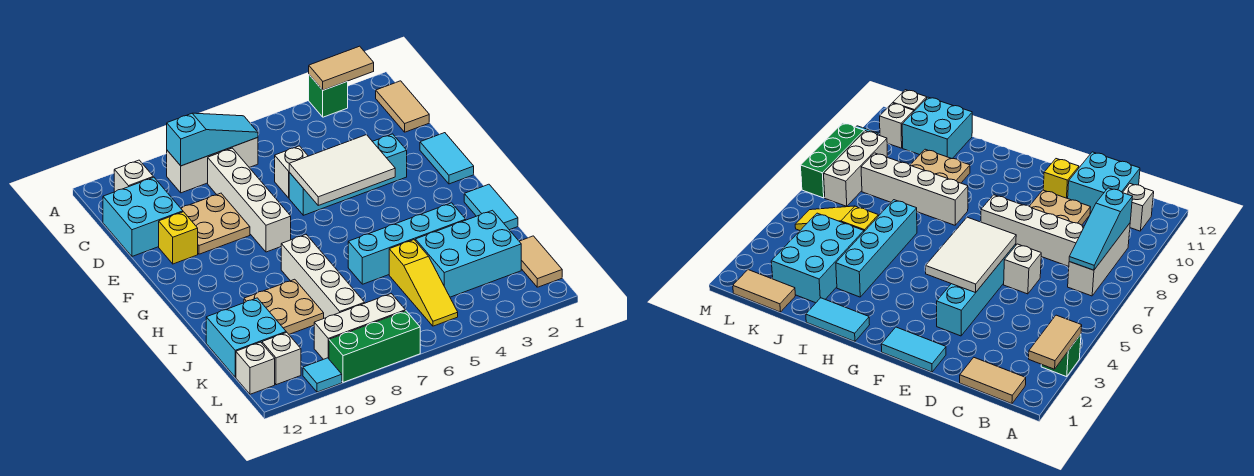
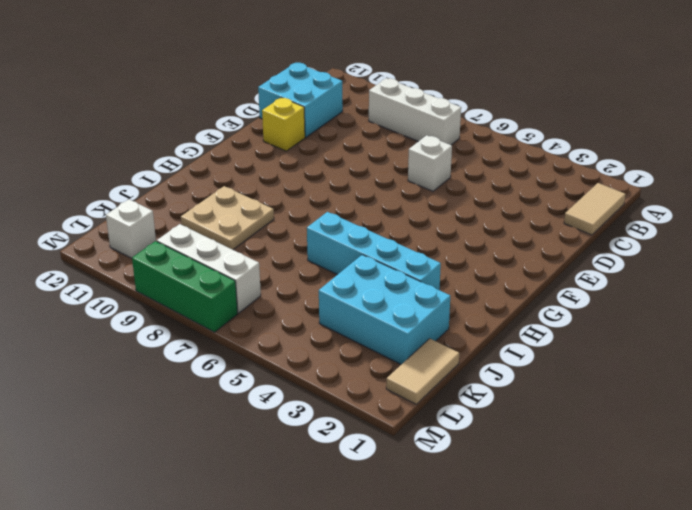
none -> green 1x1 brick [309,75,348,117]
none -> white 1x1 brick [114,160,153,192]
none -> white 1x4 brick [208,148,291,252]

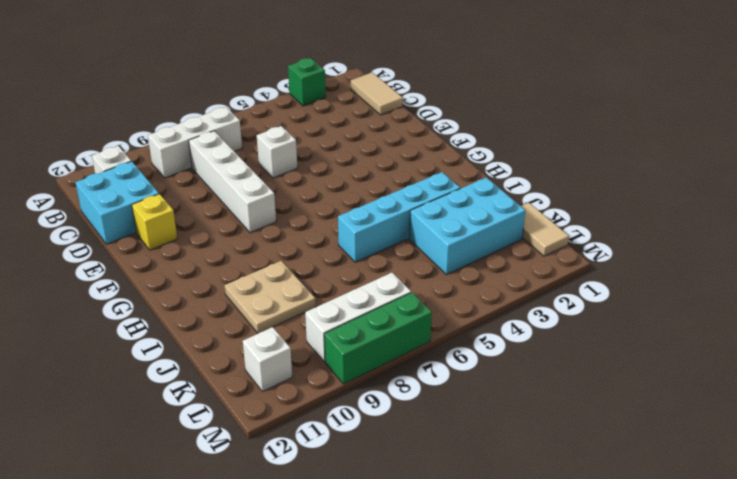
none -> tan 2x2 plate [181,193,250,254]
none -> cyan 1x2 tile [420,133,474,184]
none -> cyan 1x4 brick [289,134,407,215]

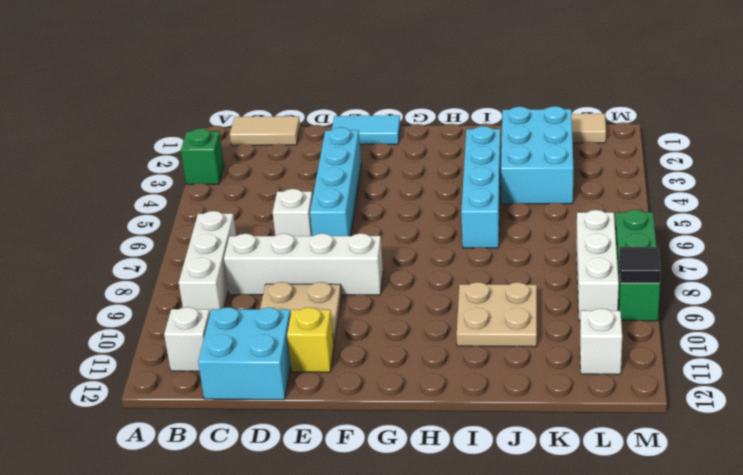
black 1x1 tile [619,247,661,283] -> none
none -> cyan 1x2 tile [464,184,518,230]
none -> white 1x4 brick [281,235,365,318]
none -> yellow 1x3 slope [389,240,458,326]

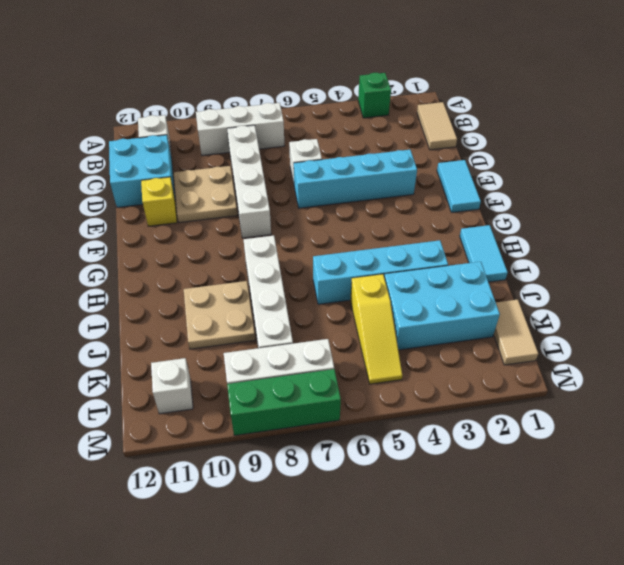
none -> cyan 2x2 brick [206,298,286,377]
none -> white 1x1 brick [236,342,275,394]
none -> cyan 1x1 tile [303,358,342,392]

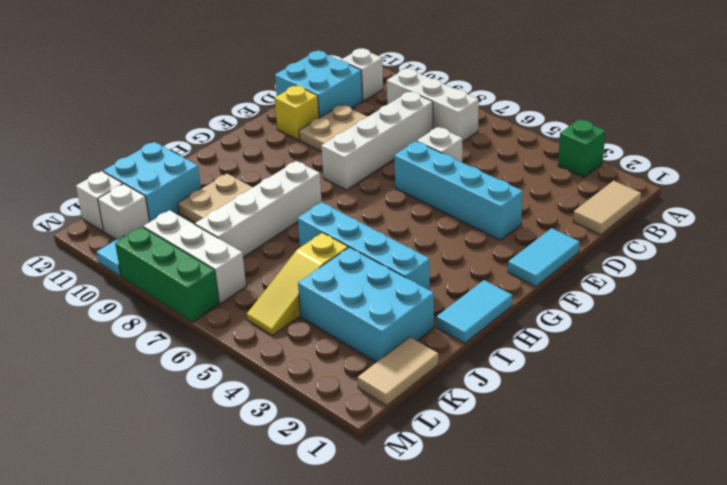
none -> tan 1x2 tile [309,46,374,90]
none -> cyan 1x3 slope [167,113,258,166]
none -> white 2x3 tile [289,135,395,205]

